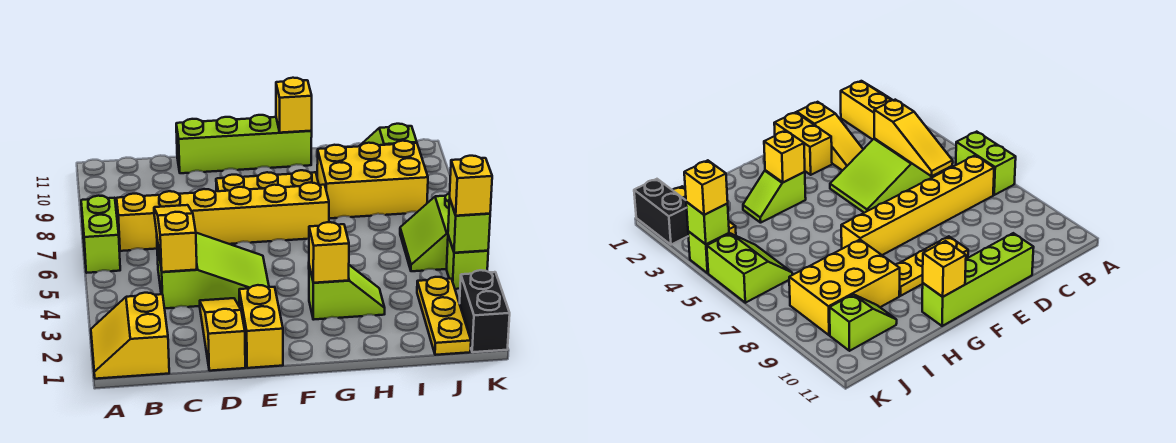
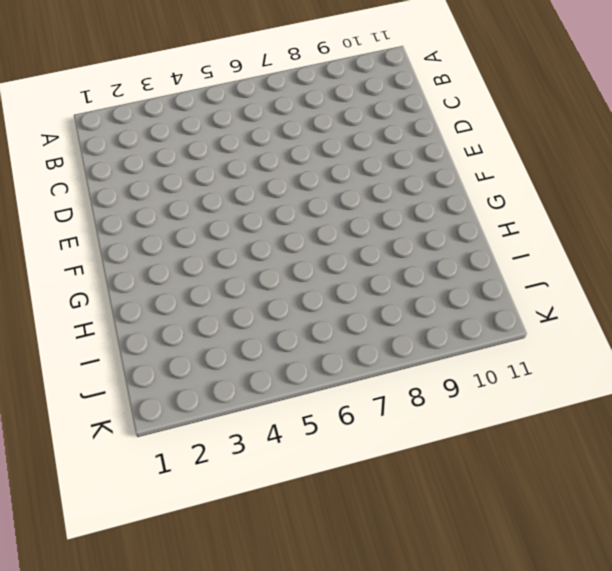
none -> yellow 2x2 slope [91,293,169,379]
none -> lime 1x2 brick [81,196,120,273]
none -> yellow 1x6 brick [117,183,329,251]

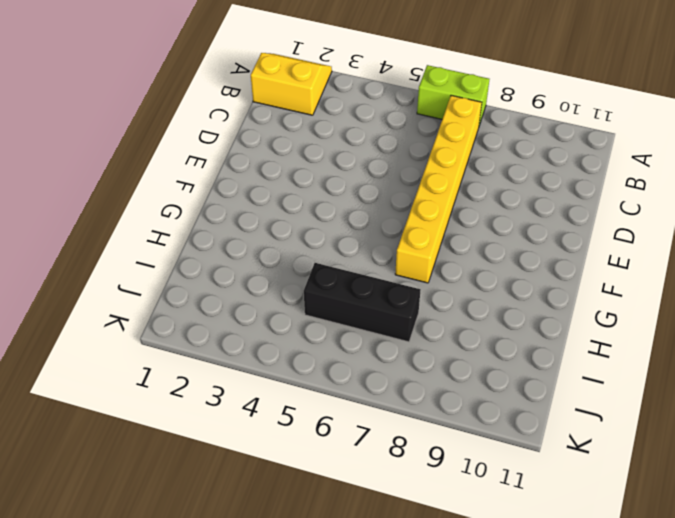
black 1x3 brick [304,263,421,342] -> none
none -> lime 2x3 slope [157,233,269,308]
none -> yellow 1x3 slope [200,298,245,371]
none -> lime 1x4 brick [176,115,312,173]

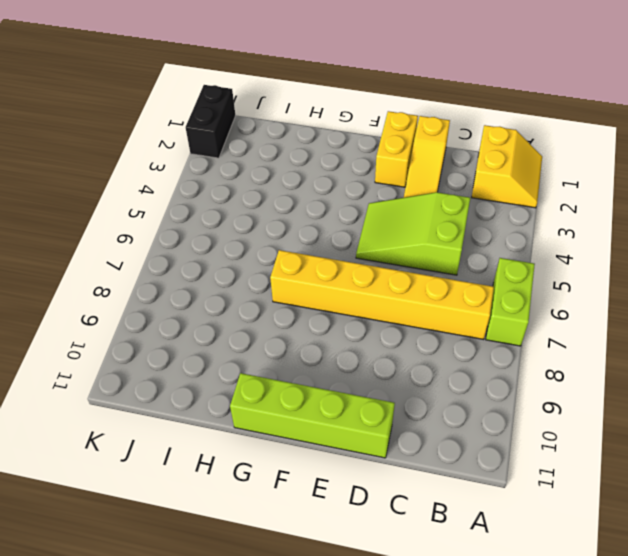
none -> yellow 1x3 plate [216,170,319,191]
none -> lime 1x2 slope [309,265,385,320]
none -> yellow 2x3 brick [317,141,428,218]

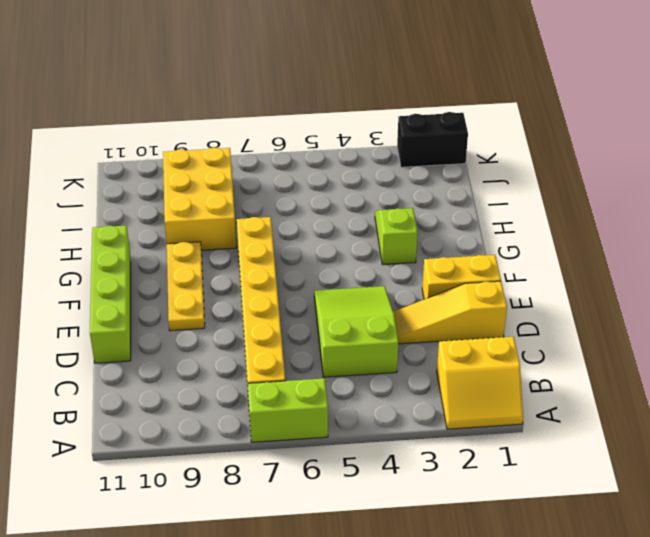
none -> lime 1x2 slope [360,124,417,146]
none -> yellow 1x3 plate [417,277,471,355]
none -> lime 2x2 slope [400,193,450,271]

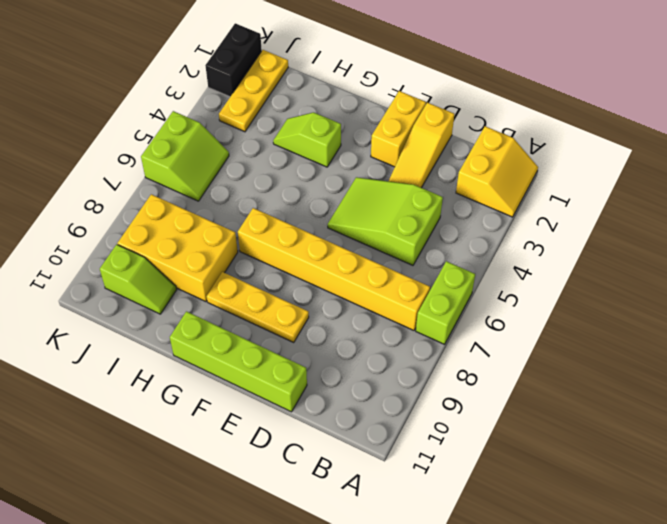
none -> lime 1x1 brick [447,236,488,289]
none -> yellow 1x3 slope [154,205,197,272]
none -> yellow 1x1 brick [309,222,349,283]

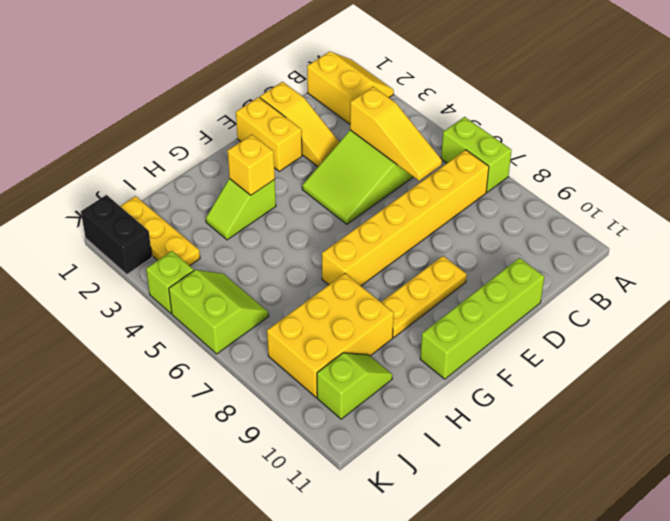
none -> yellow 1x1 brick [276,78,312,133]
none -> lime 1x1 brick [448,199,490,253]
none -> yellow 1x1 brick [450,156,492,216]

